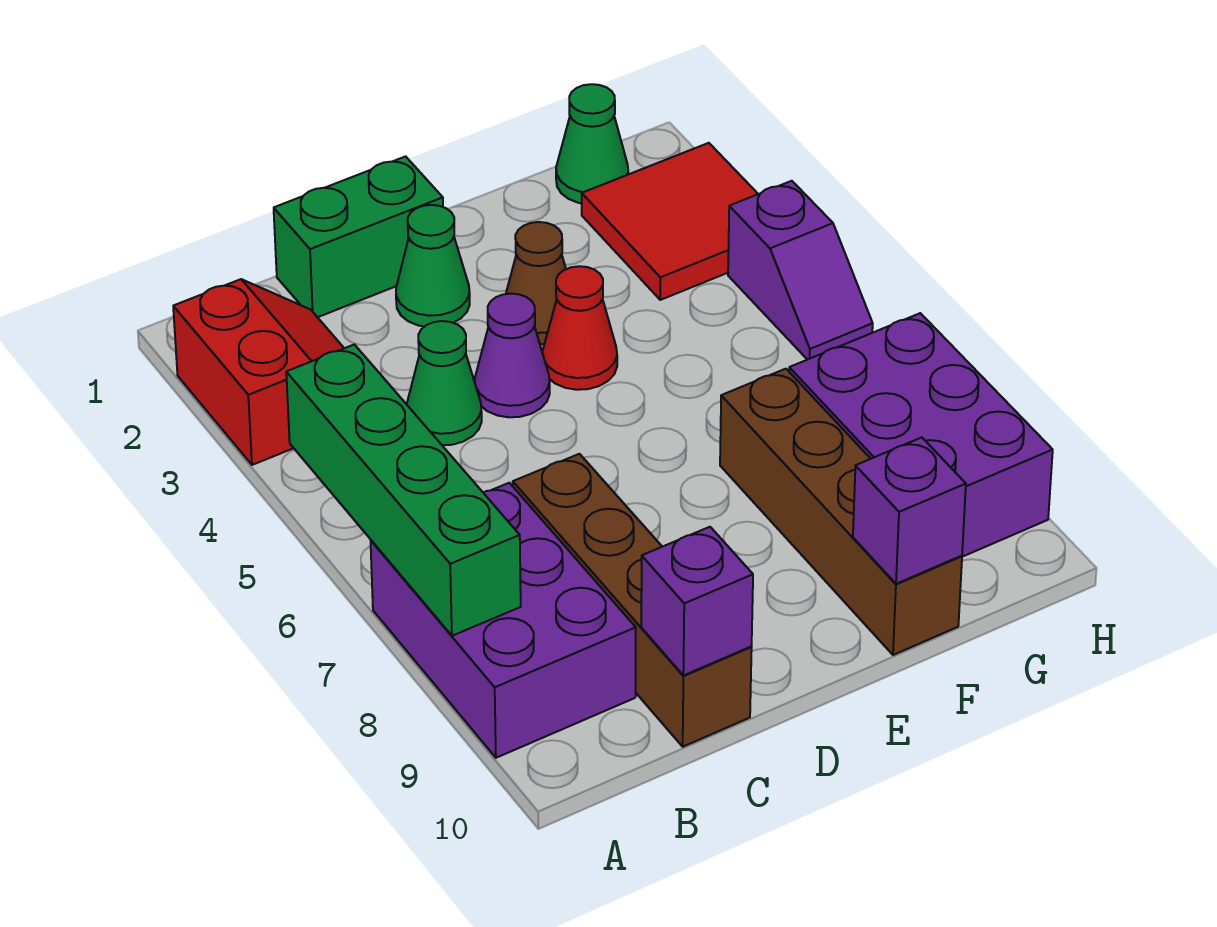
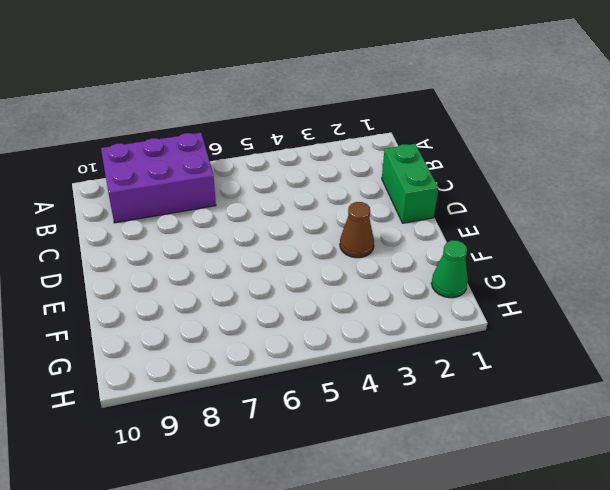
none -> red 2x2 slope [173,279,344,465]
none -> green 1x1 cone [407,321,482,445]
none -> brown 1x4 brick [513,454,752,747]

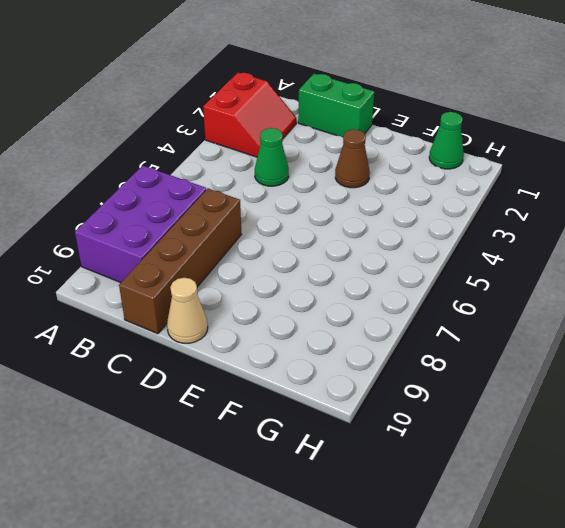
tan 1x1 cone [167,278,208,343] -> none
none -> green 1x1 cone [396,205,470,326]
none -> purple 1x1 cone [475,294,550,417]
none -> red 1x1 cone [543,266,617,390]

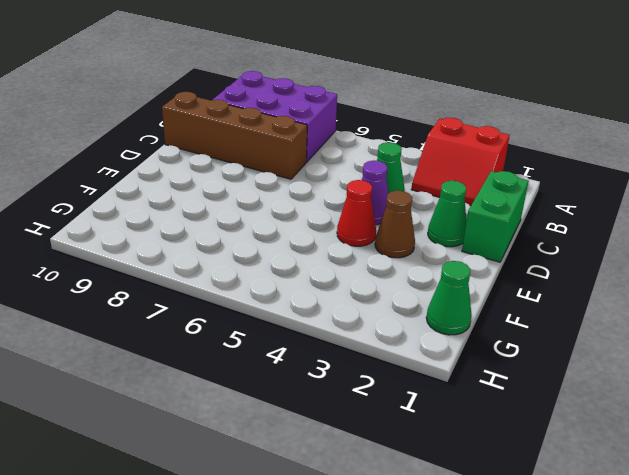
none -> brown 1x4 brick [720,369,962,655]
none -> red 2x2 tile [582,143,758,300]
none -> purple 2x3 brick [789,313,1053,557]

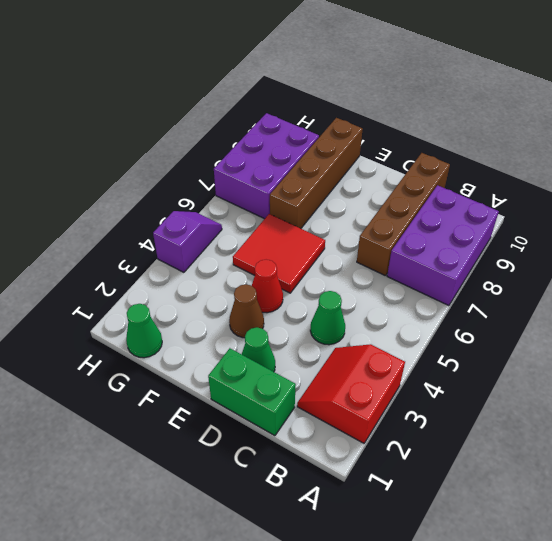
red 2x2 tile [233,214,325,293] -> red 2x2 tile moved to [582,143,758,300]
none -> purple 1x1 cone [475,294,550,417]
none -> green 1x4 brick [286,344,521,636]
none -> purple 1x1 brick [641,527,753,676]

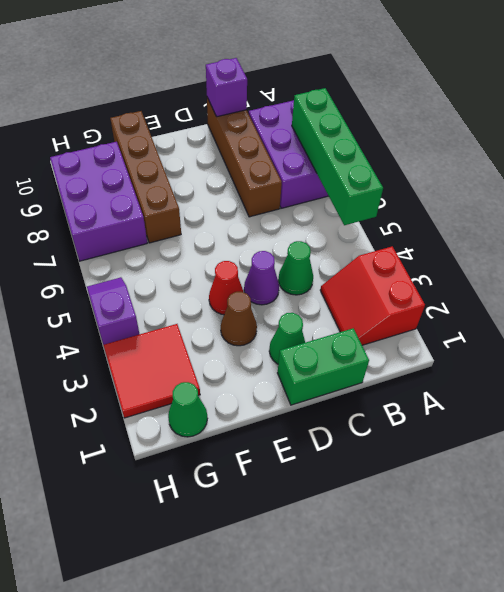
none -> purple 1x1 brick [853,437,966,584]

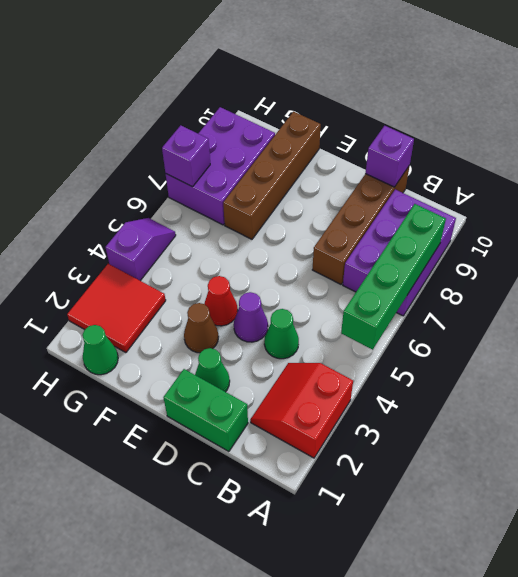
purple 1x1 brick [162,125,210,187] -> purple 1x1 brick moved to [853,437,966,584]

